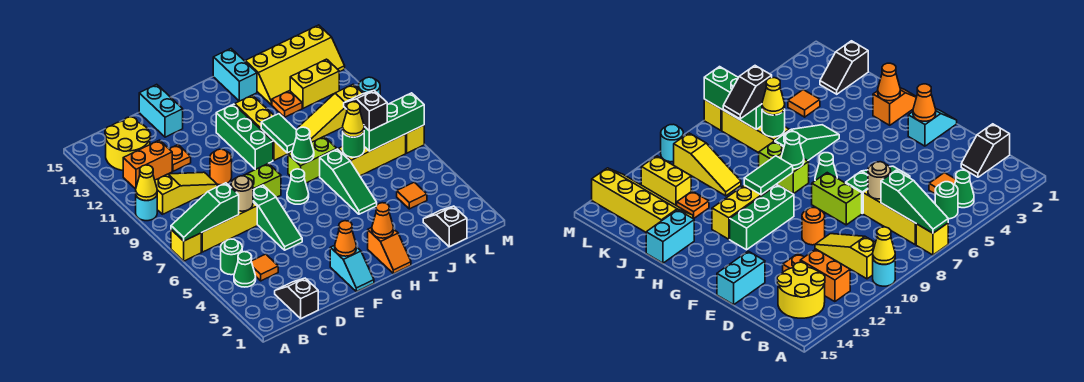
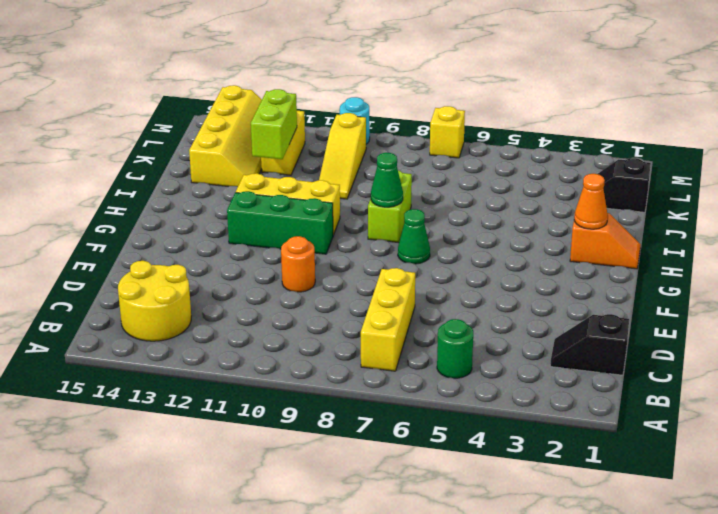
lime 1x2 brick [251,89,297,159] -> lime 1x2 brick moved to [243,163,281,197]
none -> yellow 1x1 brick [171,230,201,261]
none -> cyan 1x1 round brick [136,196,157,221]
none -> green 1x1 cone [234,252,256,287]
none -> yellow 1x3 slope [155,172,217,214]

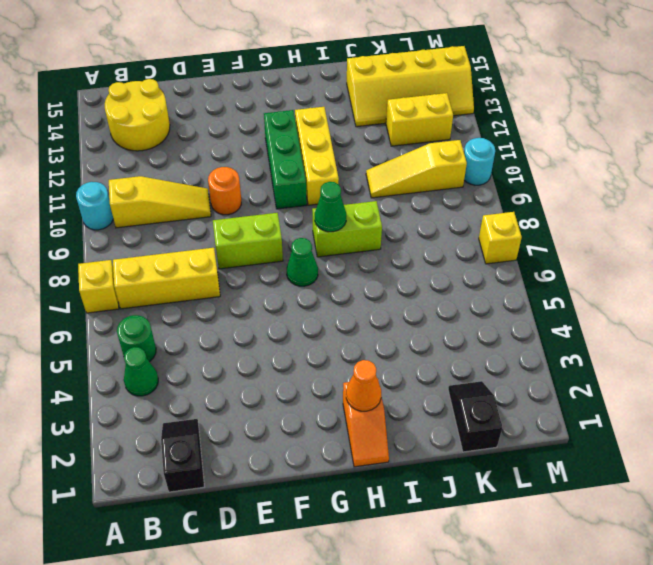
none -> orange 1x2 brick [123,140,172,189]
none -> orange 1x1 tile [251,254,278,281]
none -> orange 1x1 plate [170,145,191,171]
none -> green 1x3 slope [253,185,302,250]

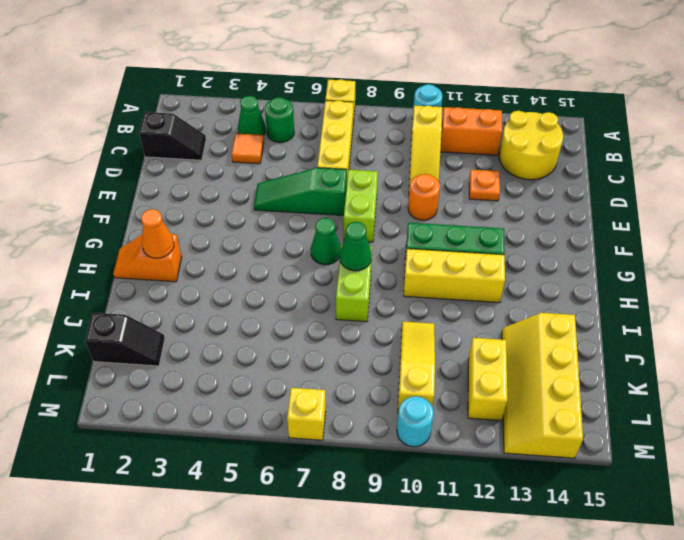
orange 1x2 brick [440,107,502,155] -> orange 1x2 brick turned to [123,140,172,189]
none -> cyan 1x2 brick [139,84,183,137]
none -> cyan 1x2 slope [330,245,374,292]
none -> green 1x3 slope [320,149,377,214]
none -> cyan 1x2 brick [213,49,257,101]

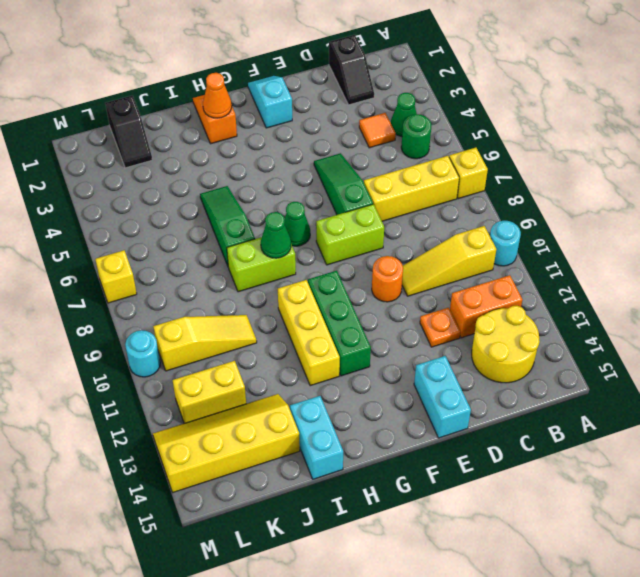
none -> yellow 1x3 brick [338,134,406,176]
none -> orange 1x1 plate [272,91,302,117]
none -> orange 1x1 tile [397,182,427,209]
none -> green 1x3 slope [171,183,239,241]

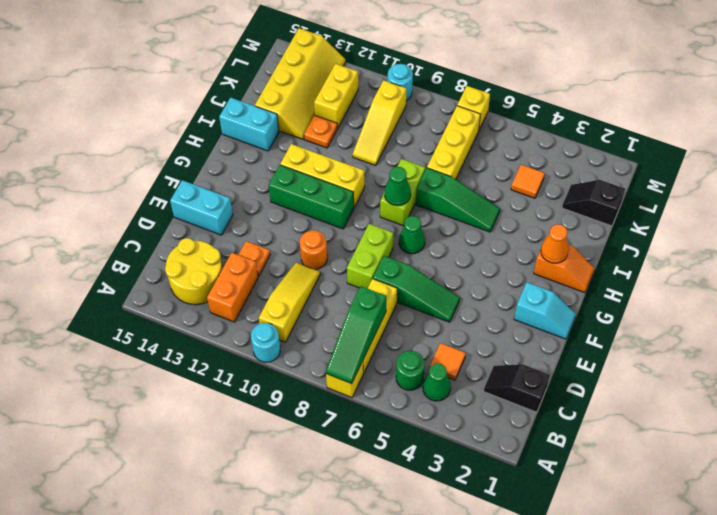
none -> yellow 1x1 cone [136,165,157,201]
none -> tan 1x1 round brick [231,176,253,211]
none -> orange 1x1 cone [335,221,356,256]
none -> green 1x2 tile [261,114,297,153]

